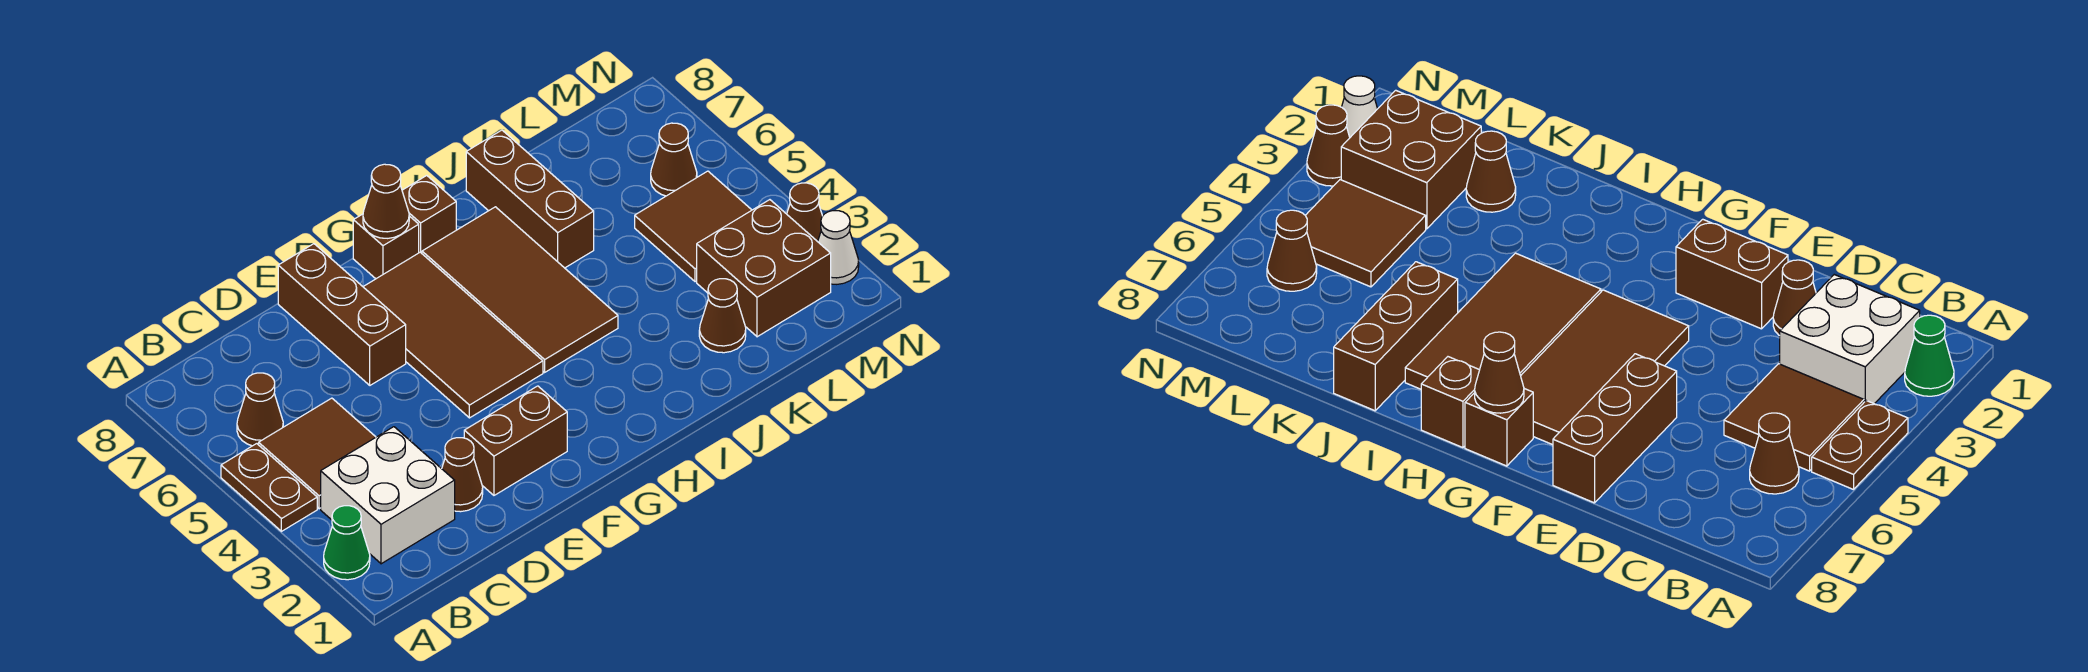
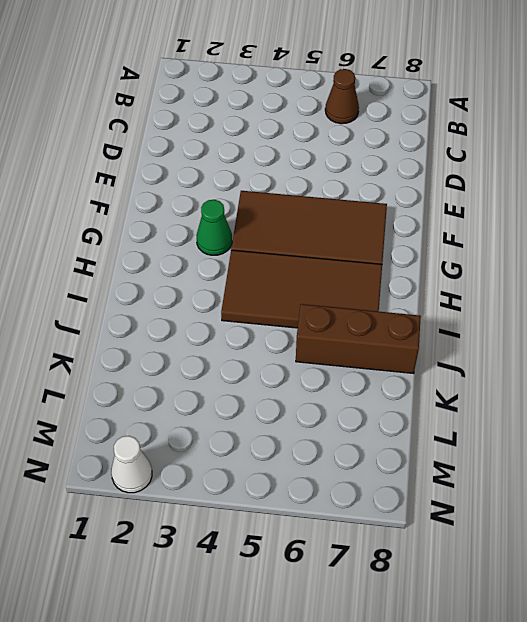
green 1x1 cone [196,200,232,255] -> green 1x1 cone moved to [324,506,370,580]
none -> brown 1x2 plate [221,444,317,531]
none -> white 2x2 brick [321,427,455,564]
none -> brown 2x2 tile [259,398,376,509]

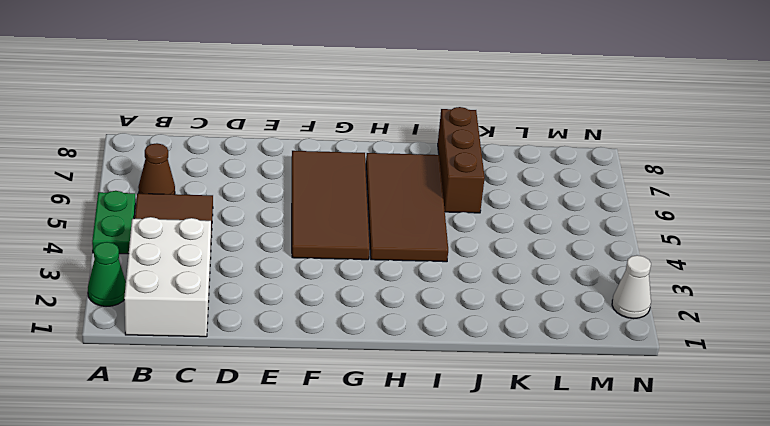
green 1x2 plate [92,191,136,254] -> brown 1x2 plate [221,444,317,531]
white 2x3 brick [124,217,211,337] -> white 2x2 brick [321,427,455,564]
none -> brown 1x1 cone [442,438,483,512]
none -> brown 1x2 brick [464,386,567,495]
none -> brown 1x3 brick [278,244,406,385]

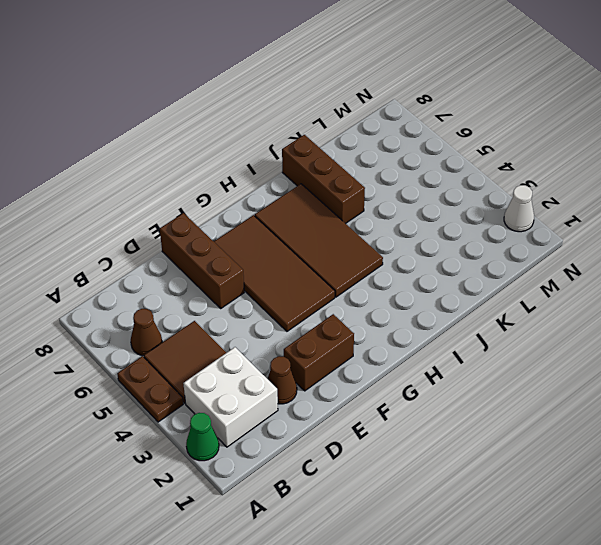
none -> brown 1x1 brick [353,214,419,279]
none -> brown 1x1 brick [402,176,456,253]
none -> brown 1x1 cone [699,279,746,353]

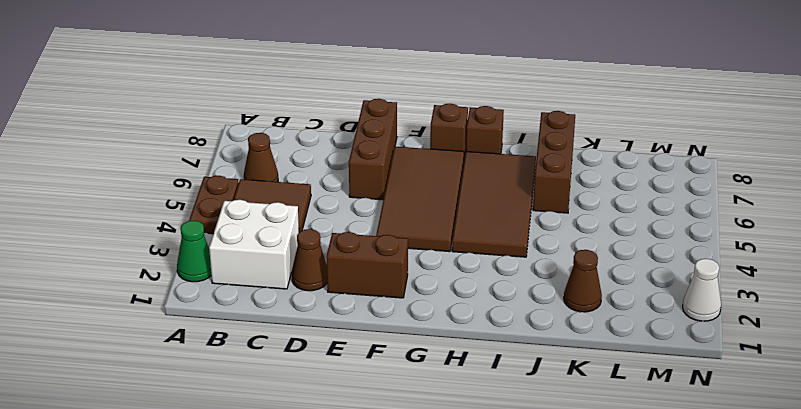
none -> brown 2x2 brick [697,200,831,337]
none -> brown 2x2 tile [635,171,752,282]
none -> brown 1x1 cone [651,123,697,196]

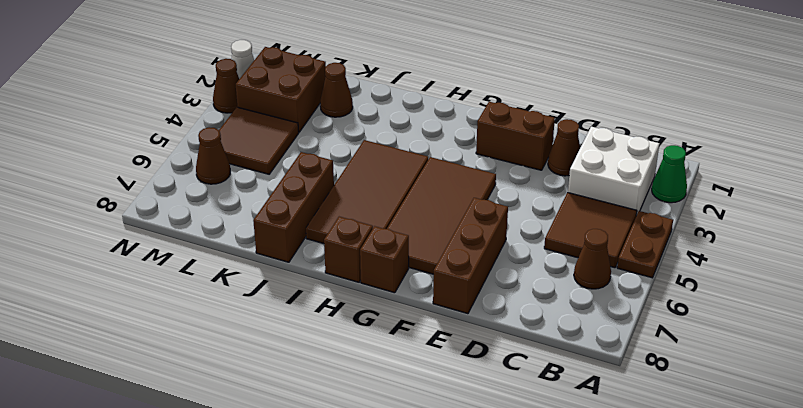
none -> brown 1x1 cone [363,164,409,238]

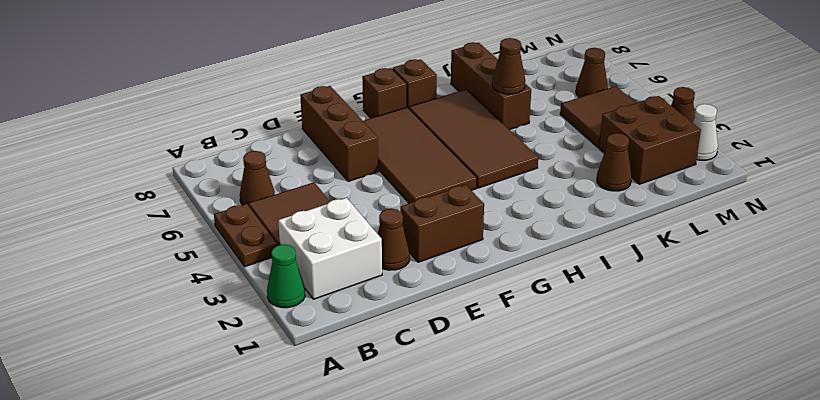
brown 1x1 cone [492,38,525,94] -> brown 1x1 cone moved to [363,164,409,238]

